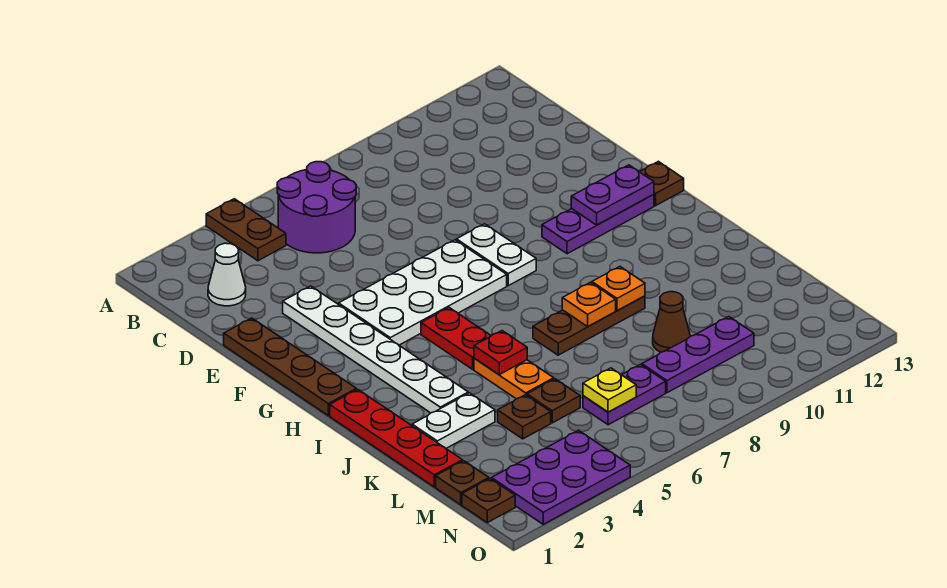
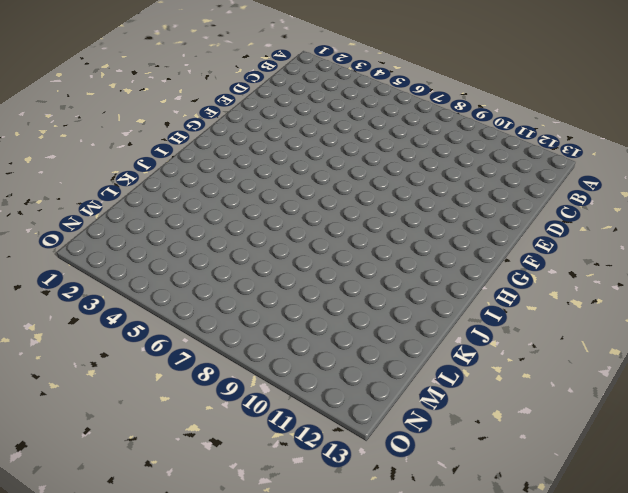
none -> brown 1x2 plate [206,199,286,261]
none -> purple 2x2 round brick [277,162,356,253]
none -> white 1x1 cone [208,243,246,306]

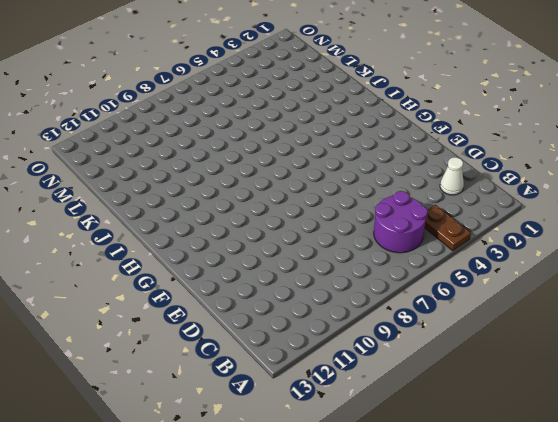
none -> brown 1x4 plate [224,318,356,416]
none -> white 1x6 plate [283,286,468,413]
none -> white 2x4 plate [339,240,507,345]

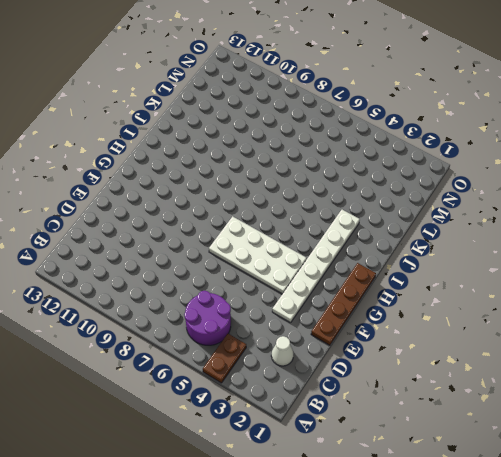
none -> white 1x2 plate [456,224,536,286]
none -> purple 1x3 plate [542,194,654,254]
none -> brown 1x1 plate [640,161,684,206]

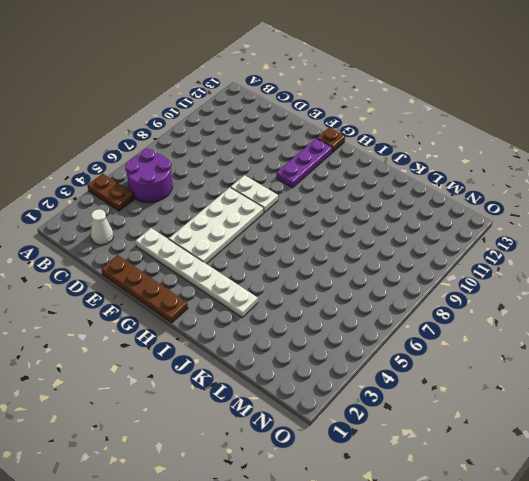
none -> red 1x2 plate [421,308,491,369]
none -> red 1x4 plate [330,389,462,487]
none -> orange 1x2 plate [474,358,554,399]

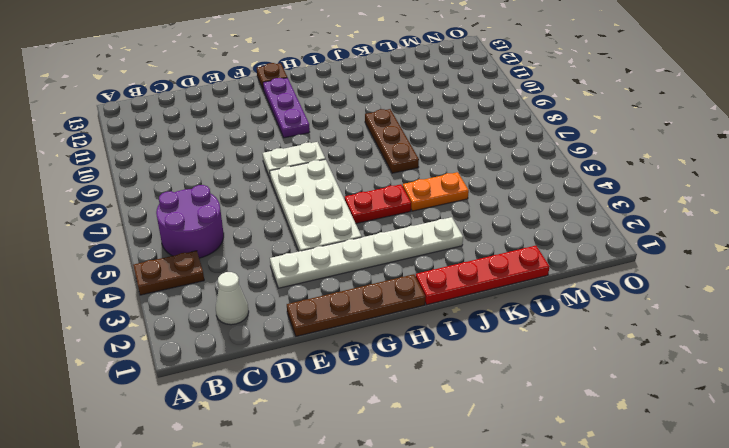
none -> white 1x2 plate [412,393,495,448]
none -> brown 1x1 plate [498,395,551,439]
none -> brown 1x1 plate [527,379,580,423]

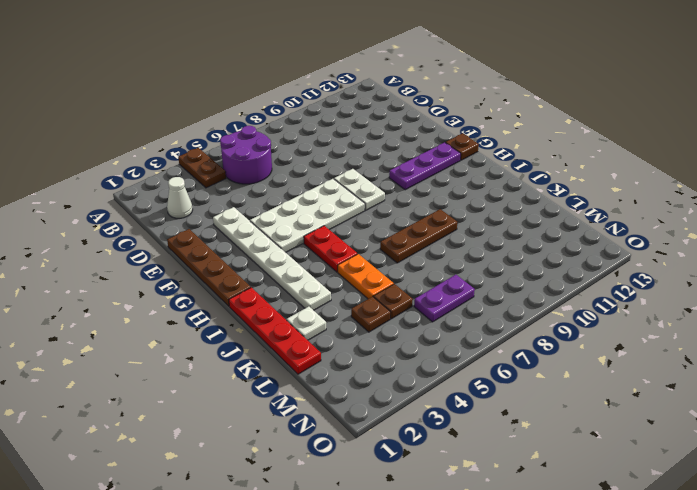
white 1x1 plate [287,307,326,340] -> white 1x2 plate [412,393,495,448]
none -> brown 1x1 cone [653,292,690,352]
none -> brown 1x1 plate [436,461,489,505]
none -> purple 1x3 plate [642,317,754,393]

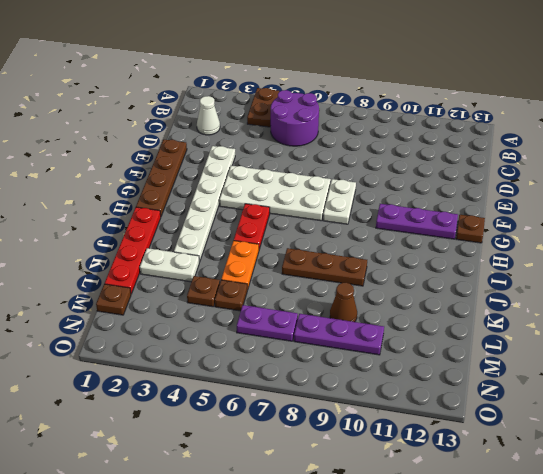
none -> brown 1x1 plate [462,479,515,523]
none -> purple 2x3 plate [492,430,630,524]
none -> purple 1x2 plate [571,165,654,225]

